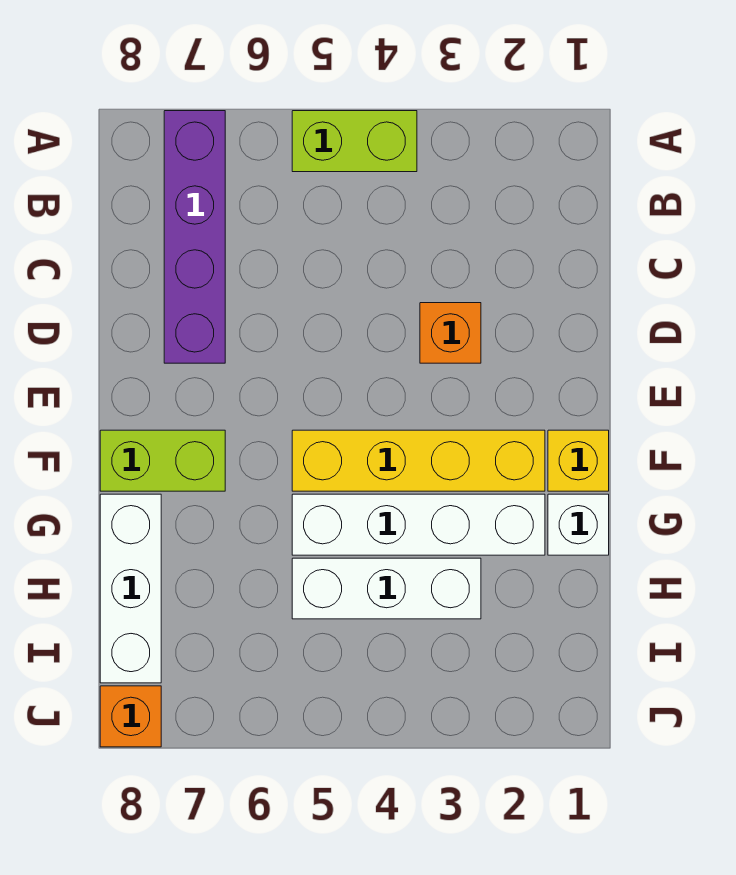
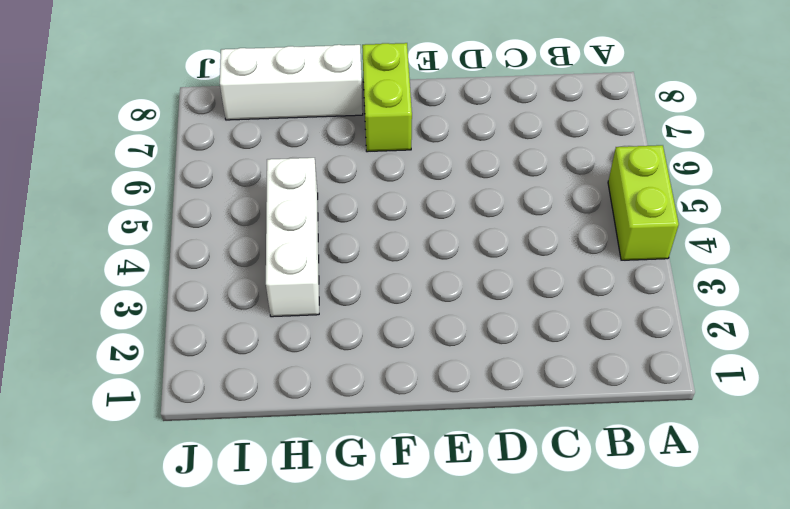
none -> purple 1x4 brick [164,111,225,363]
none -> orange 1x1 brick [420,303,481,363]

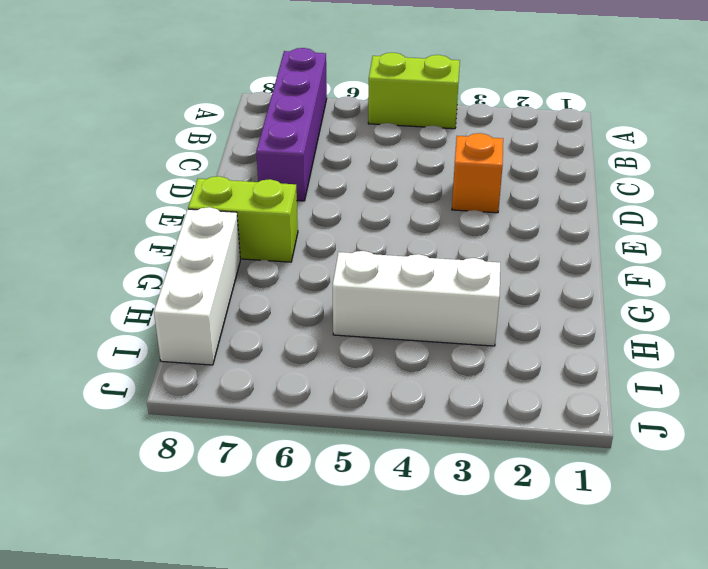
none -> yellow 1x1 brick [548,430,609,491]
none -> yellow 1x4 brick [292,430,545,491]

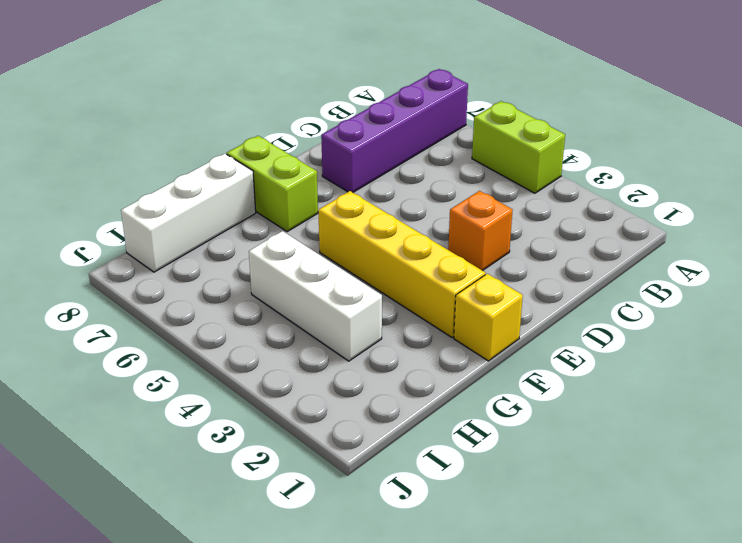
none -> white 1x1 brick [548,494,609,555]
none -> white 1x4 brick [292,494,545,555]

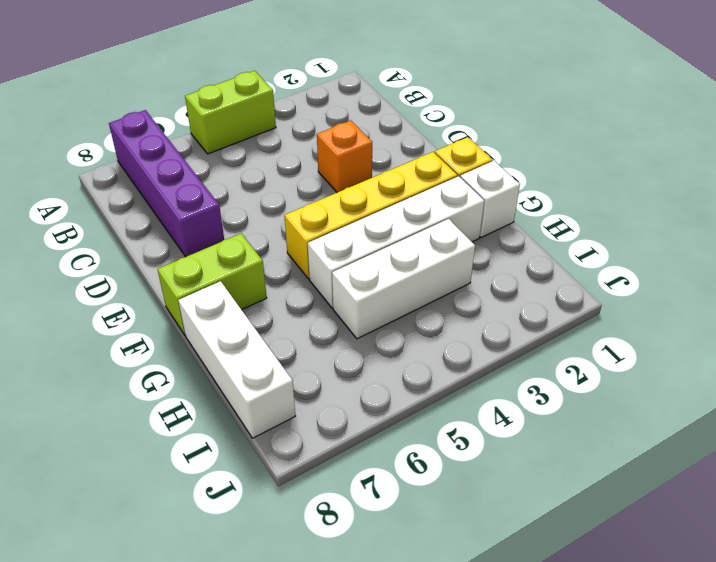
none -> orange 1x1 brick [100,686,161,747]

